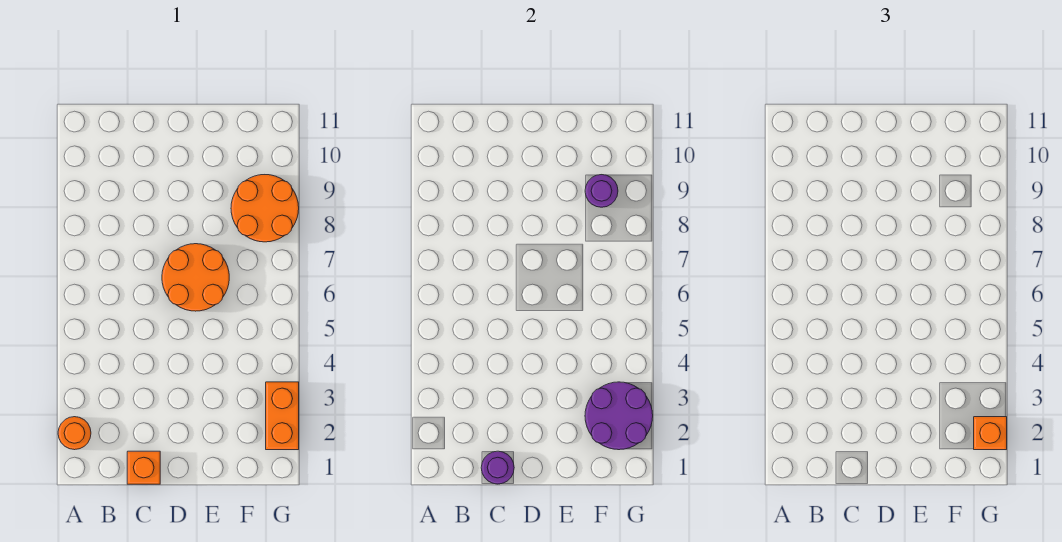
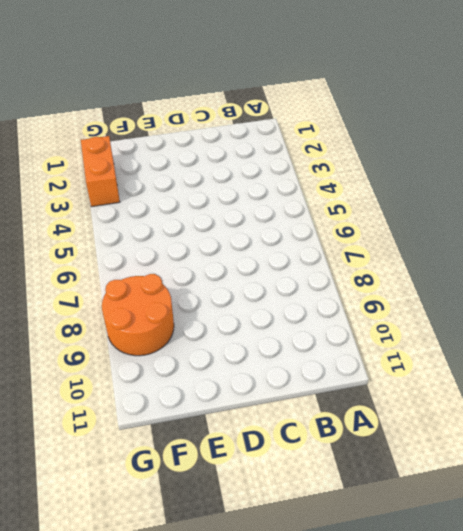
none -> orange 1x1 round brick [58,417,91,450]
none -> orange 1x1 brick [127,451,160,484]

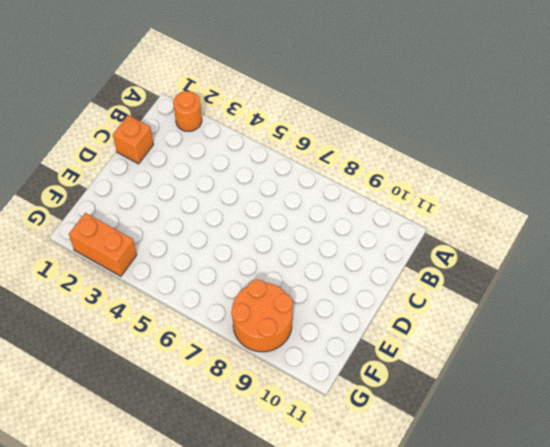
none -> orange 2x2 round brick [162,244,229,311]
none -> purple 1x1 round brick [481,451,514,484]

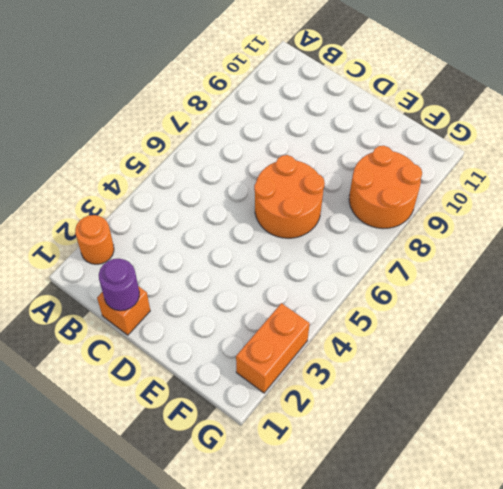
none -> purple 2x2 round brick [585,382,653,450]
none -> purple 1x1 round brick [585,175,618,207]

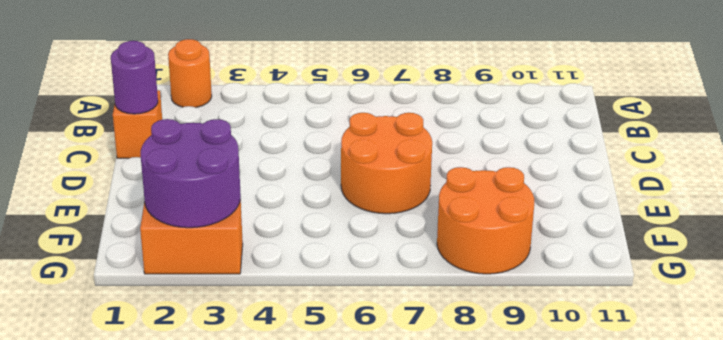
none -> purple 1x1 round brick [585,175,618,207]
none -> orange 1x1 brick [974,417,1007,450]

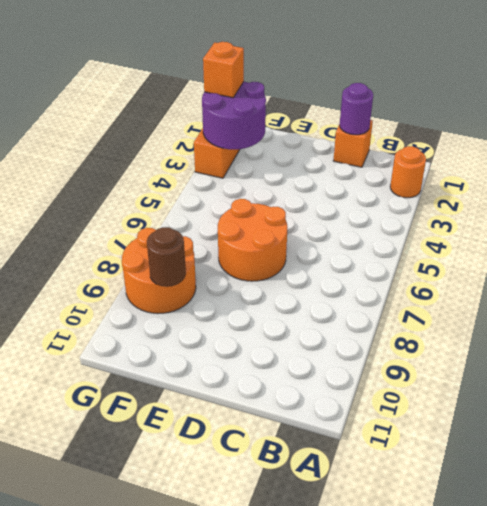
brown 1x1 round brick [147,227,186,287] -> purple 1x1 round brick [585,175,618,207]

